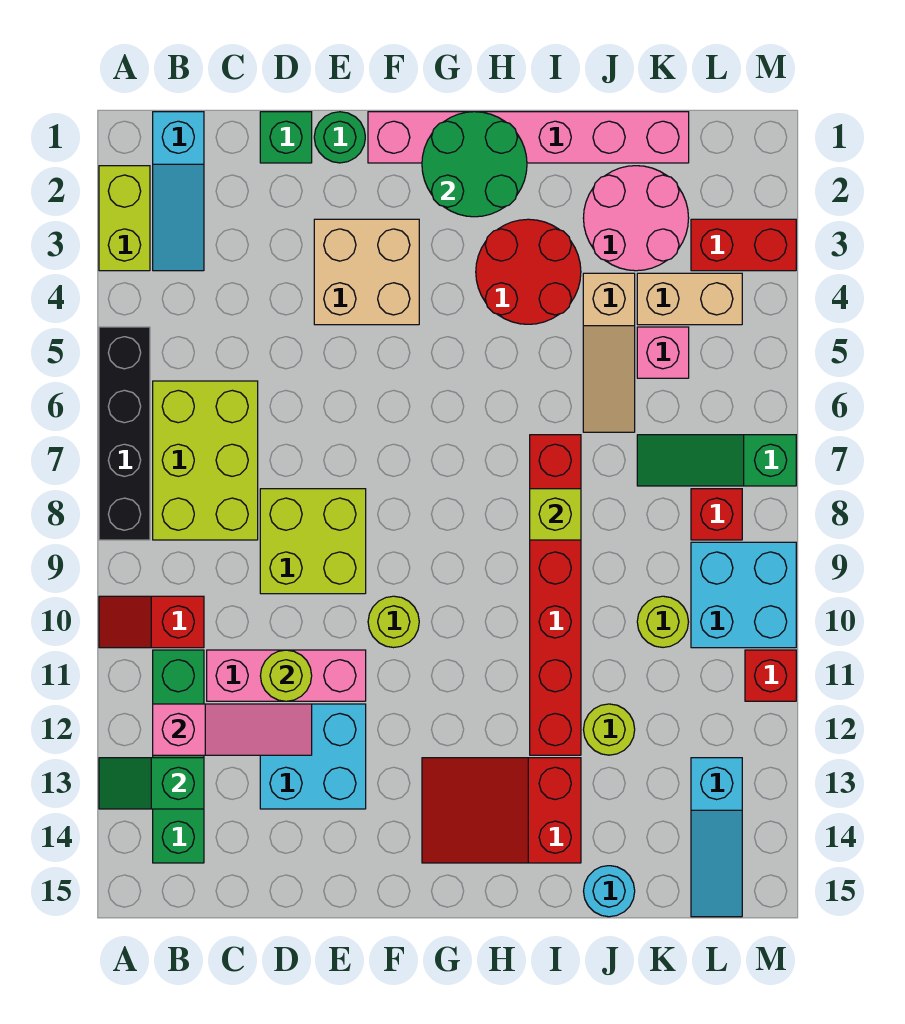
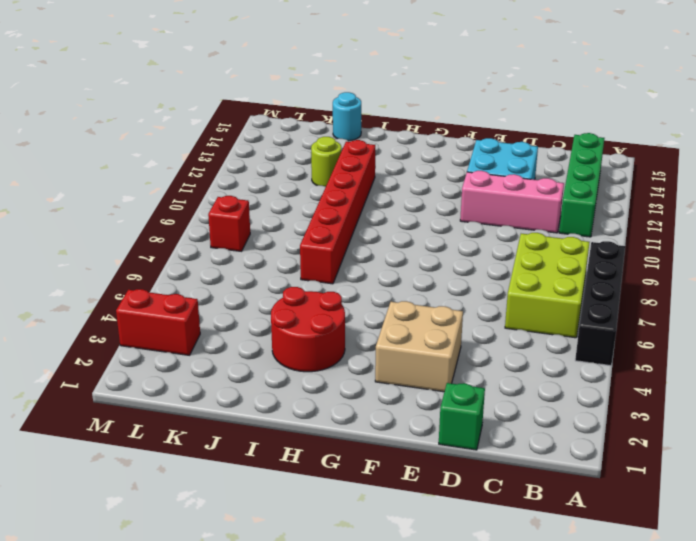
none -> lime 1x2 brick [99,166,150,271]
none -> red 1x2 slope [99,596,204,648]
none -> cyan 1x3 slope [153,112,204,271]
none -> lime 2x2 brick [260,489,366,594]

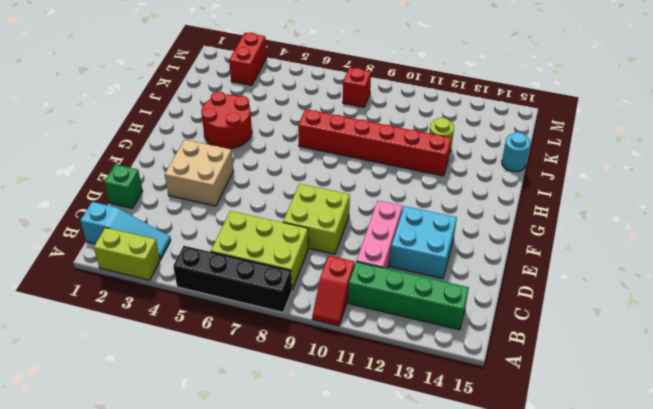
none -> green 1x1 round brick [314,112,365,163]
none -> pink 1x6 brick [368,112,689,163]
none -> lime 1x1 round brick [368,596,419,648]
none -> red 2x3 slope [422,758,581,863]

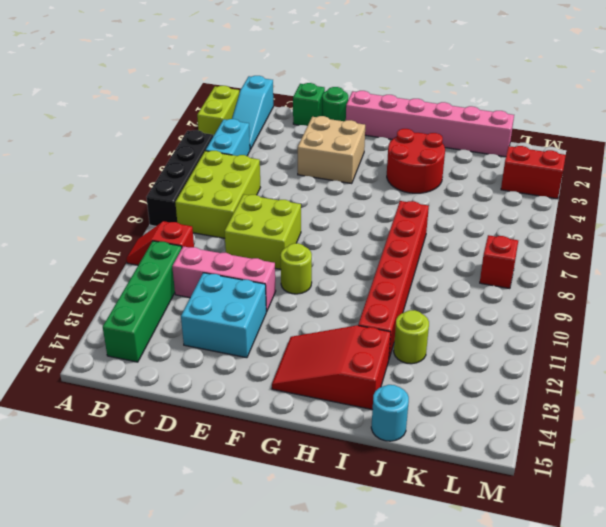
cyan 1x2 brick [206,119,250,156] -> none
none -> pink 2x2 round brick [583,166,689,271]
none -> tan 1x3 slope [583,273,635,432]
none -> tan 1x2 brick [637,273,742,325]
none -> pink 1x1 brick [637,327,689,378]

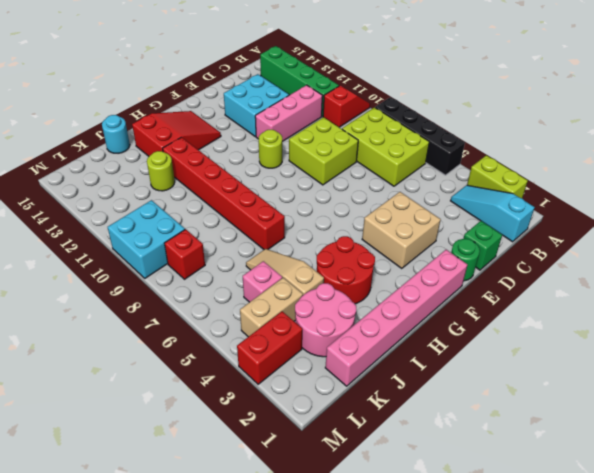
none -> green 1x3 slope [637,435,796,486]
none -> lime 1x1 round brick [637,596,688,647]
none -> cyan 1x3 slope [691,758,742,917]
none -> red 1x1 brick [745,650,796,701]

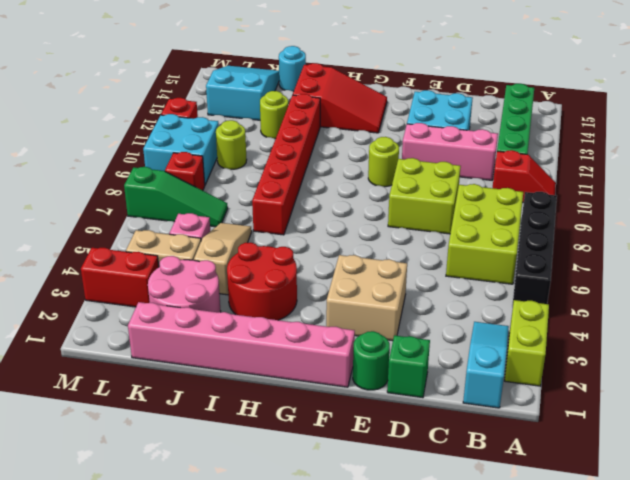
cyan 2x3 slope [206,66,279,120] -> cyan 1x3 slope [691,758,742,917]
none -> green 1x2 slope [99,758,204,809]
none -> pink 1x3 slope [153,704,312,755]
none -> lime 1x1 round brick [260,650,312,701]
none -> green 2x2 round brick [422,112,527,217]

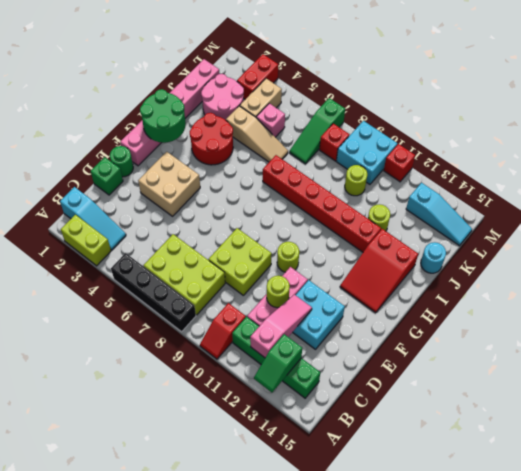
none -> lime 1x1 brick [530,489,581,540]

